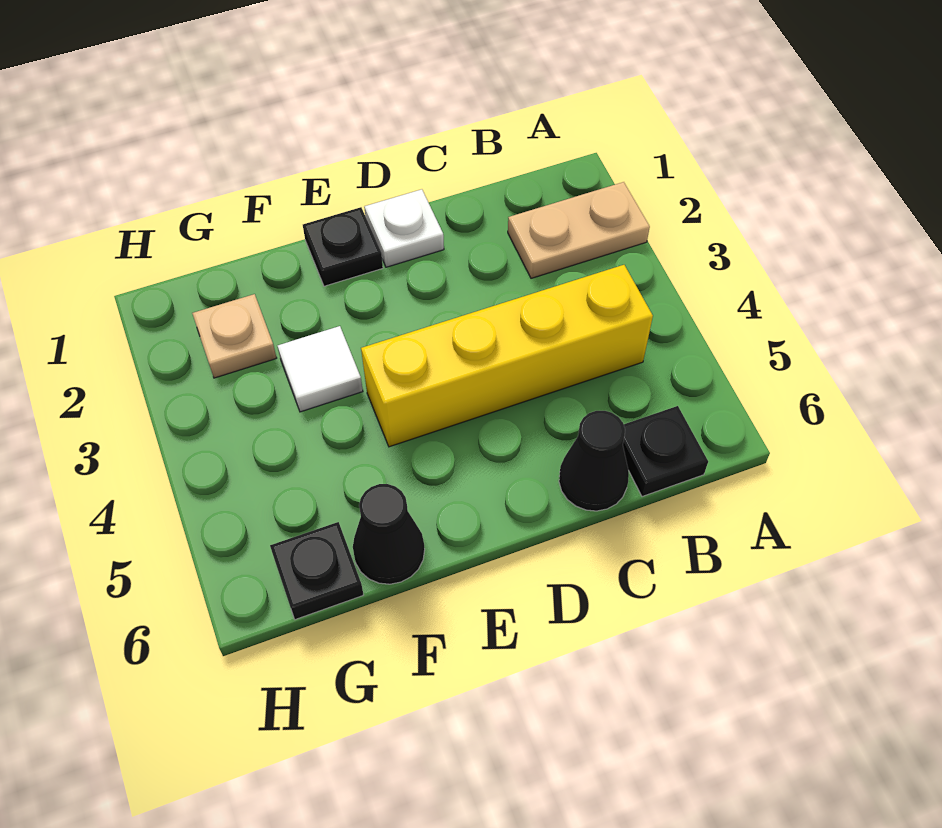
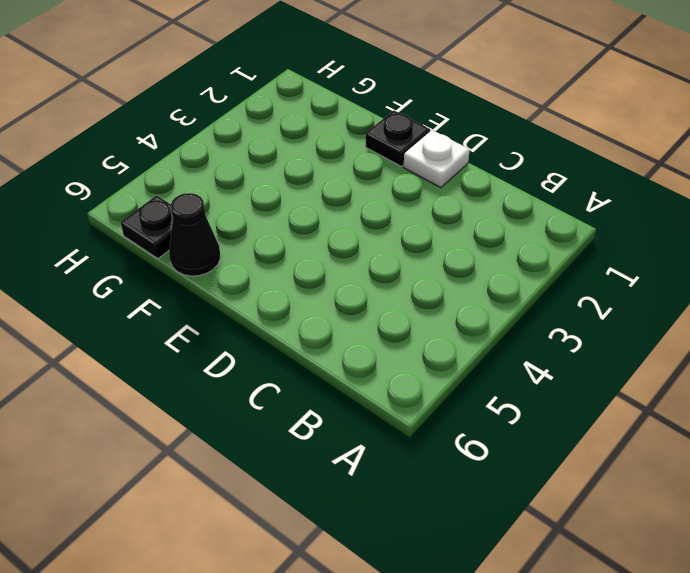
none -> tan 1x2 plate [508,182,650,278]
none -> yellow 1x4 brick [361,265,653,447]

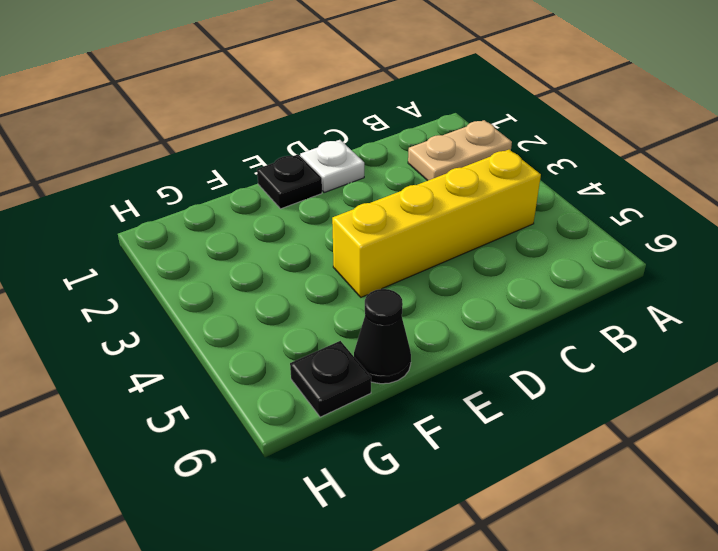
none -> black 1x1 plate [623,406,708,497]
none -> black 1x1 cone [559,411,629,511]

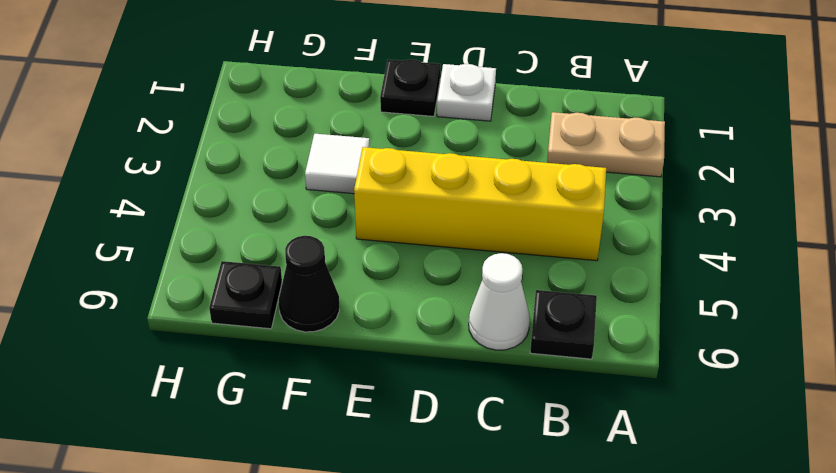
white 1x1 cone [469,253,530,350] -> black 1x1 cone [559,411,629,511]
none -> tan 1x1 plate [192,294,276,378]

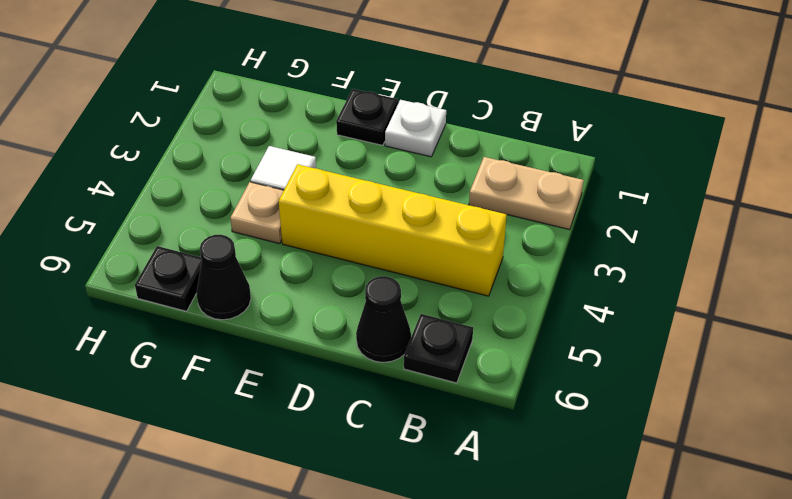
tan 1x1 plate [230,182,284,244] -> tan 1x1 plate moved to [192,294,276,378]

